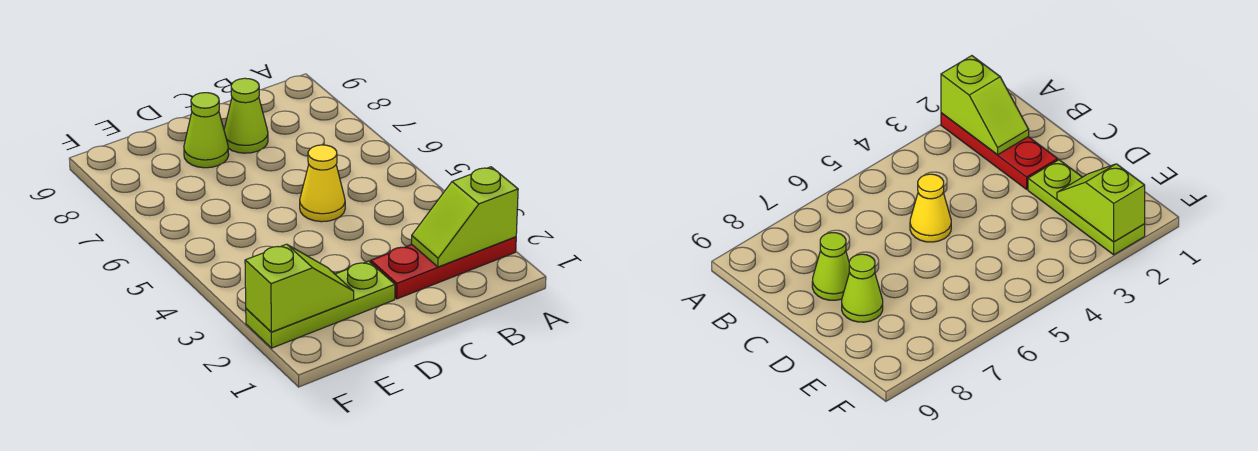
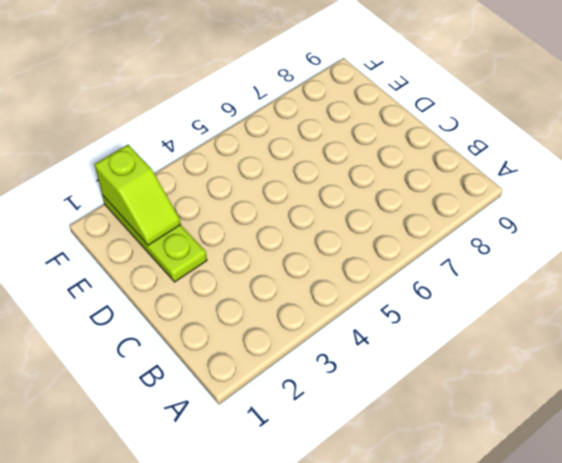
none -> red 1x3 plate [371,237,516,299]
none -> yellow 1x1 cone [300,145,345,222]

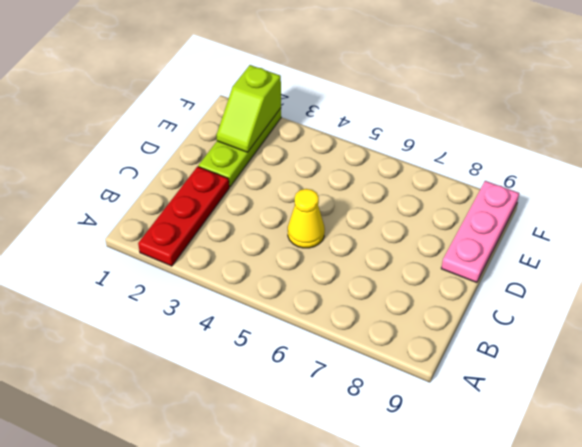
pink 1x3 plate [441,181,519,283] -> none
none -> lime 1x1 cone [224,78,268,153]
none -> lime 1x1 cone [184,93,229,168]

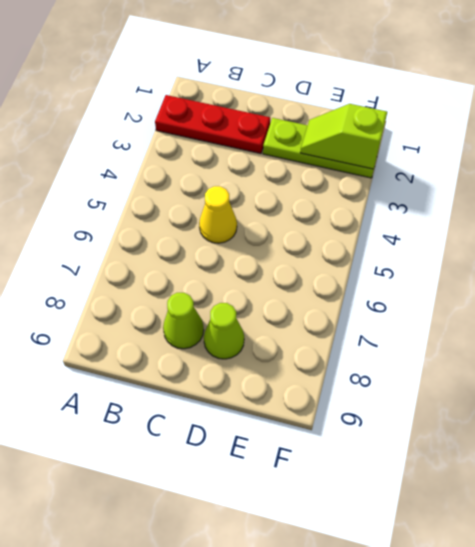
none -> lime 1x2 slope [411,167,518,267]

